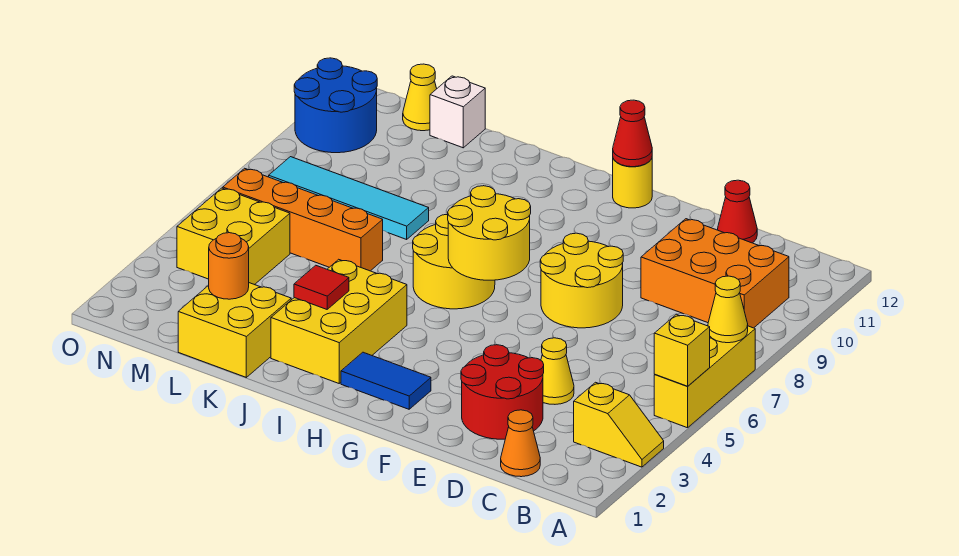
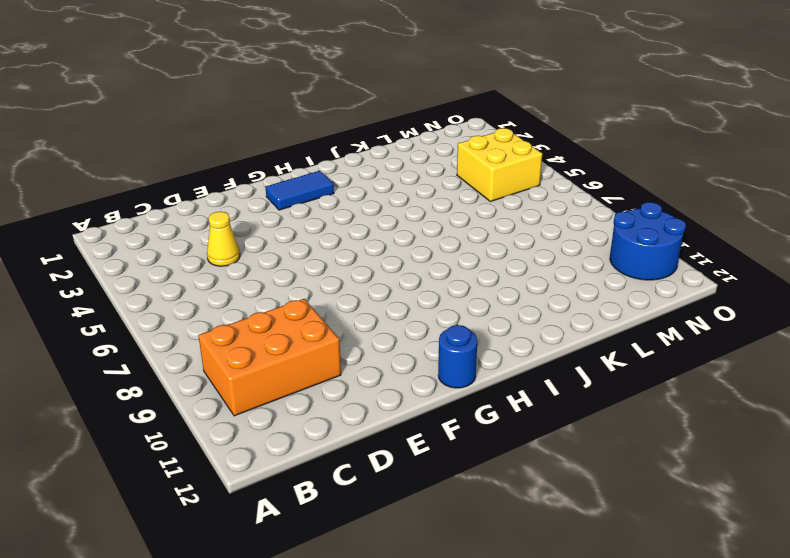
blue 1x1 round brick [438,325,477,388] -> yellow 1x1 round brick [613,159,652,208]
none -> yellow 1x2 slope [574,382,664,467]
none -> yellow 1x3 brick [654,326,755,428]
none -> orange 1x1 cone [501,410,540,477]

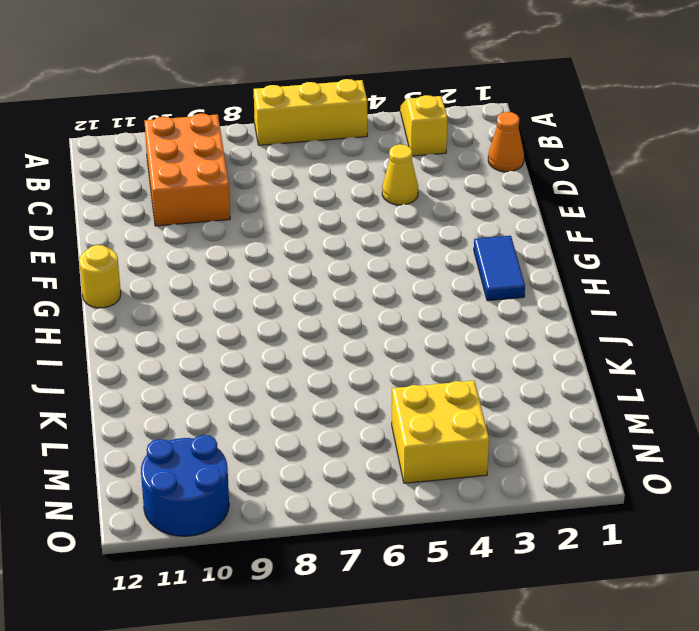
none -> red 2x2 round brick [461,345,544,439]
none -> red 1x1 cone [718,180,757,243]
none -> yellow 2x2 round brick [540,233,623,328]

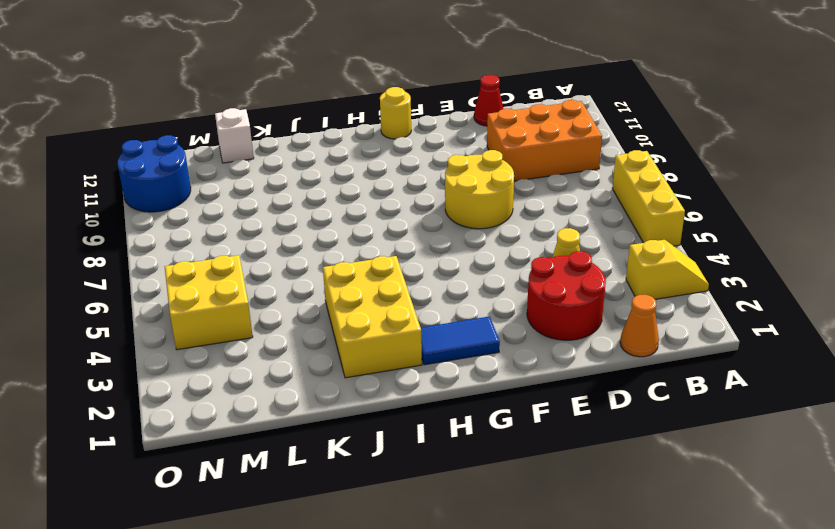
none -> yellow 2x2 round brick [413,214,495,309]
none -> yellow 2x2 brick [178,283,291,377]
none -> orange 1x4 brick [223,168,383,271]

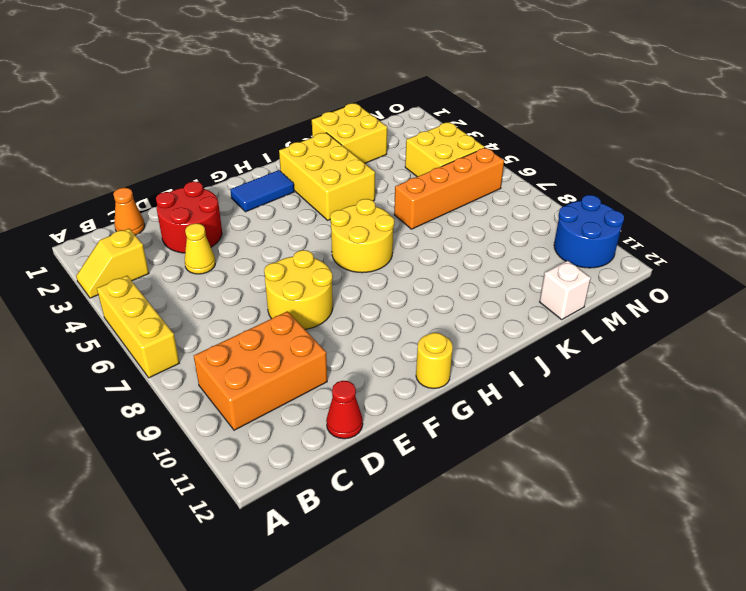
none -> cyan 1x4 tile [269,157,429,239]
none -> yellow 1x1 cone [403,64,437,131]
none -> yellow 1x1 brick [654,314,710,386]

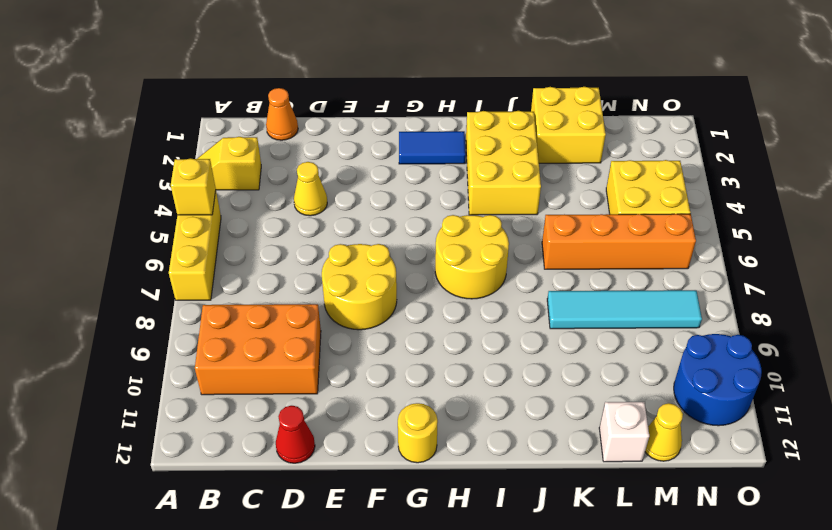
none -> red 2x2 round brick [461,345,544,439]
none -> yellow 1x1 cone [708,276,748,343]
none -> yellow 2x2 round brick [448,186,531,280]

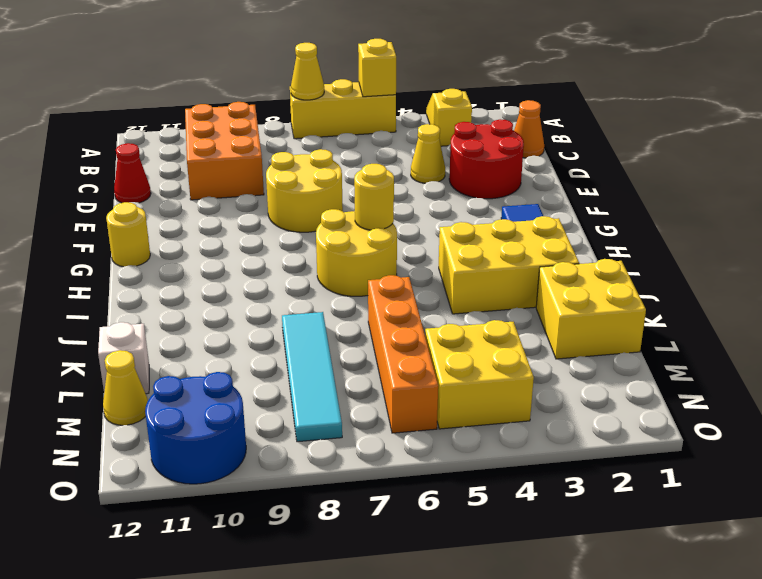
yellow 1x1 round brick [354,164,394,230] -> yellow 2x2 round brick [448,186,531,280]
none -> red 1x1 cone [613,100,652,167]
none -> red 1x1 tile [294,265,349,309]
none -> orange 1x1 round brick [209,233,249,299]

